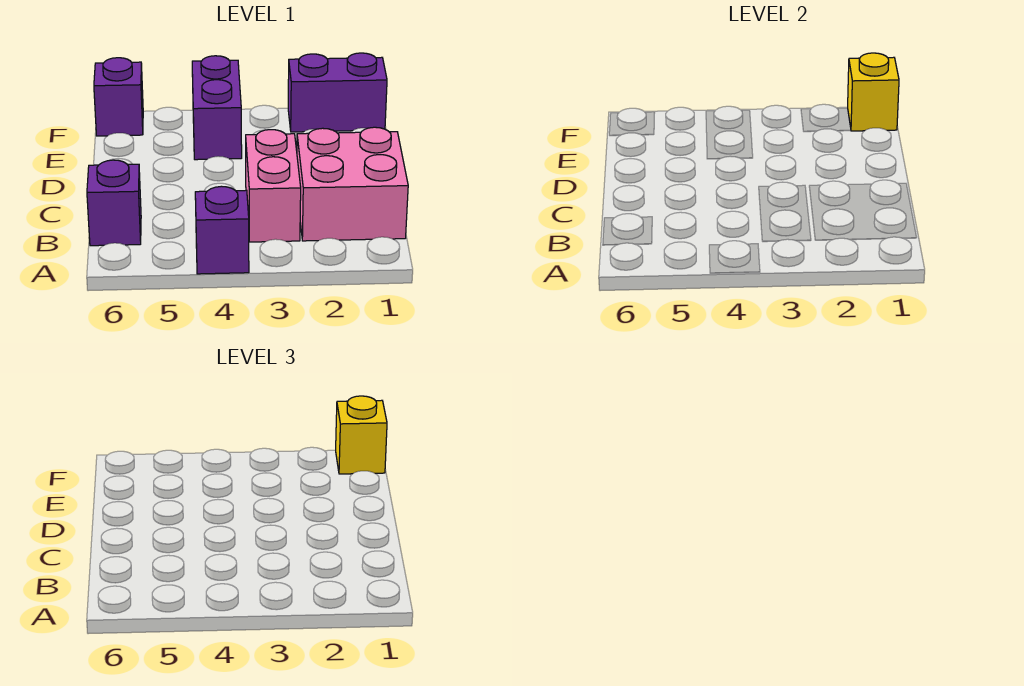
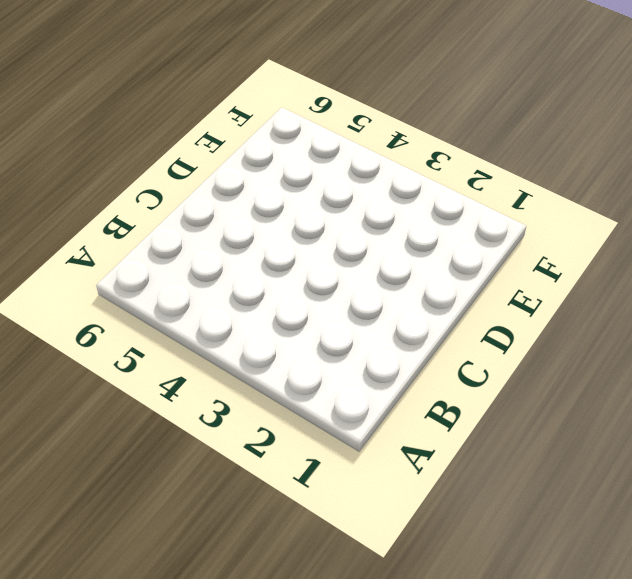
none -> purple 1x1 brick [195,186,249,274]
none -> pink 2x2 brick [297,127,408,241]

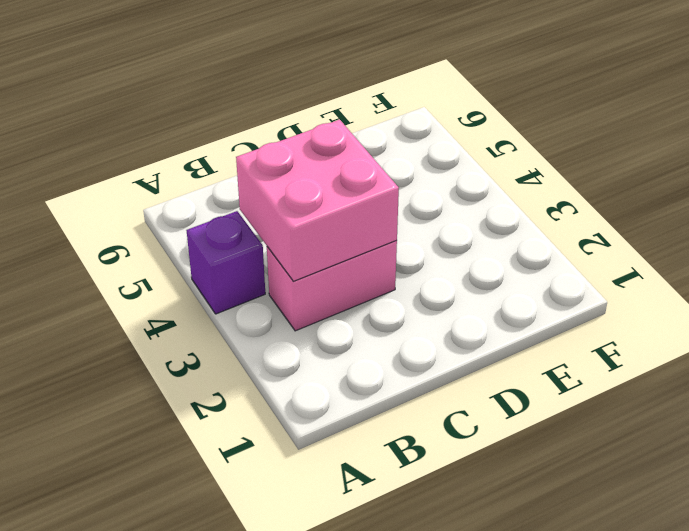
pink 2x2 brick [236,120,399,281] -> pink 2x2 brick moved to [297,127,408,241]
none -> purple 1x1 brick [87,160,141,246]
none -> purple 1x2 brick [192,56,242,160]

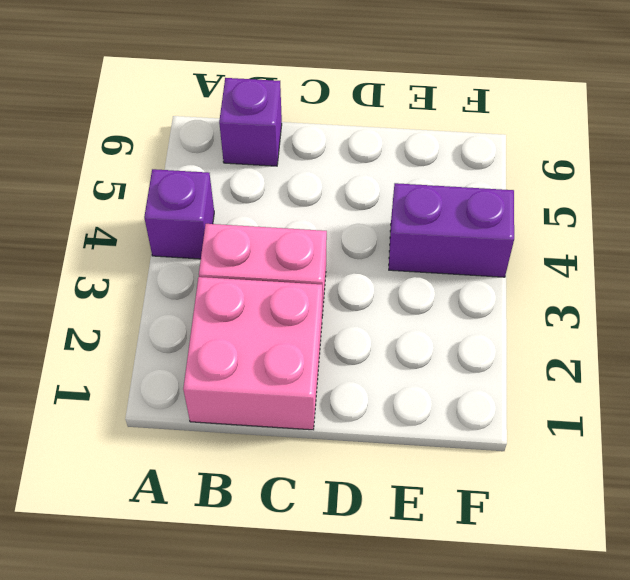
none -> purple 1x2 brick [288,53,387,132]
none -> purple 1x1 brick [94,58,143,136]

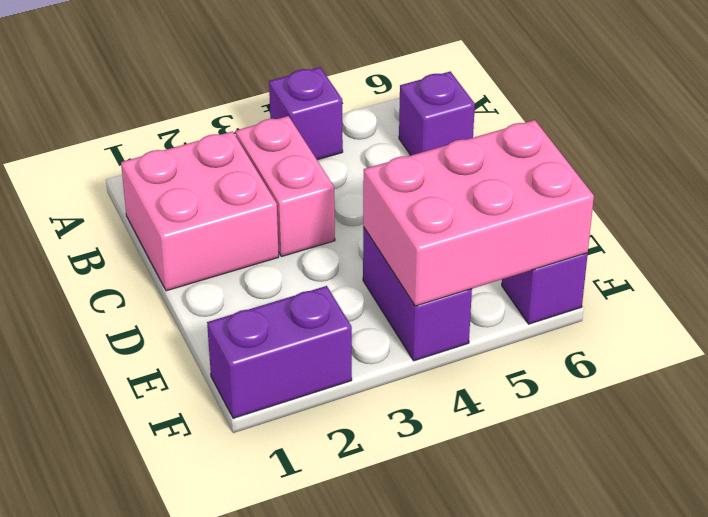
pink 2x3 brick [363,120,594,306] -> none
none -> yellow 1x1 brick [848,53,899,131]
none -> yellow 1x1 brick [336,396,387,474]

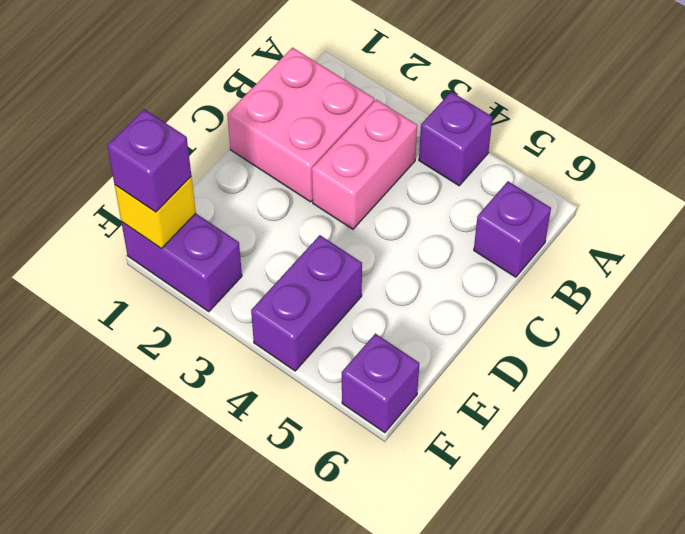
purple 1x1 brick [107,109,191,212] -> yellow 1x1 brick [336,396,387,474]

